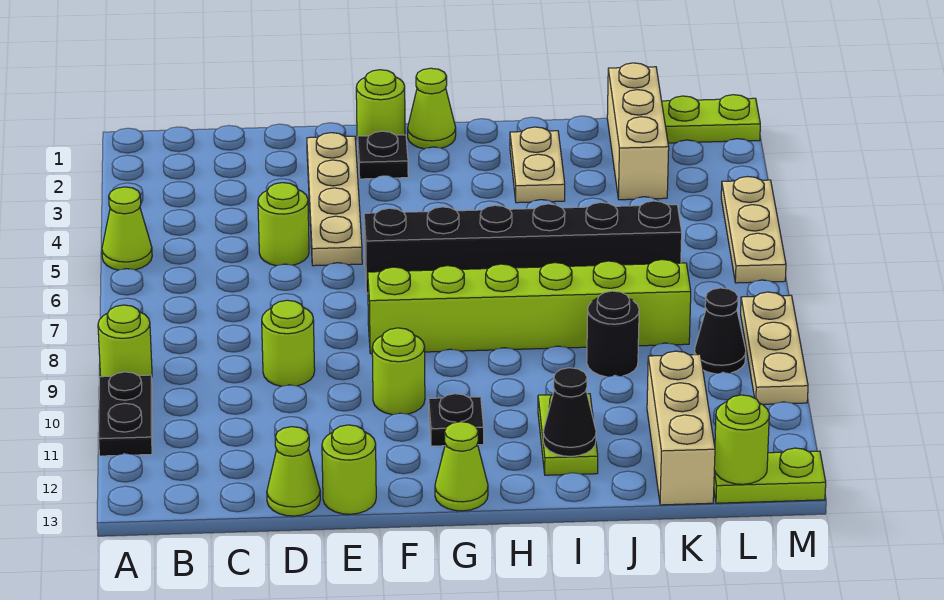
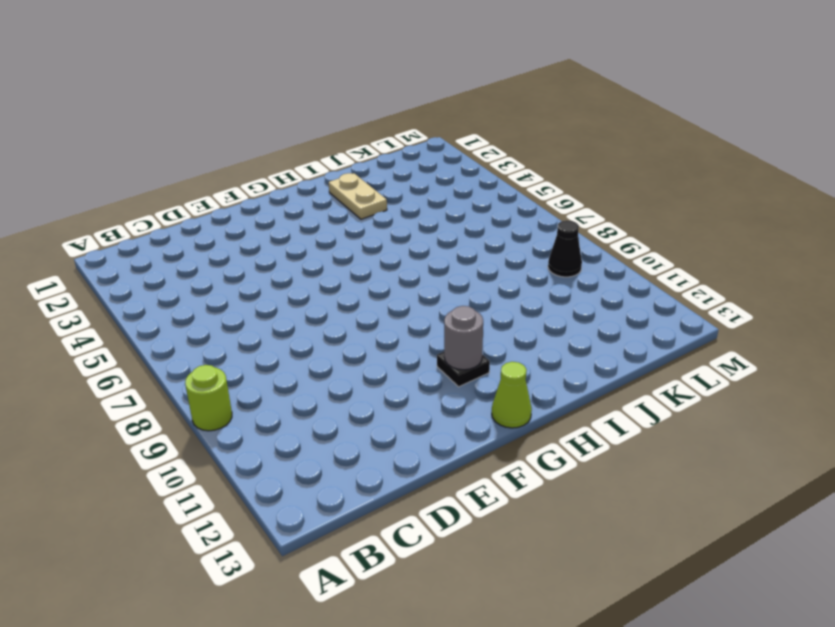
grey 1x1 round brick [444,306,483,370] -> none
none -> lime 1x1 cone [102,187,152,270]
none -> black 1x2 plate [99,372,152,456]
none -> lime 1x1 round brick [258,183,309,266]

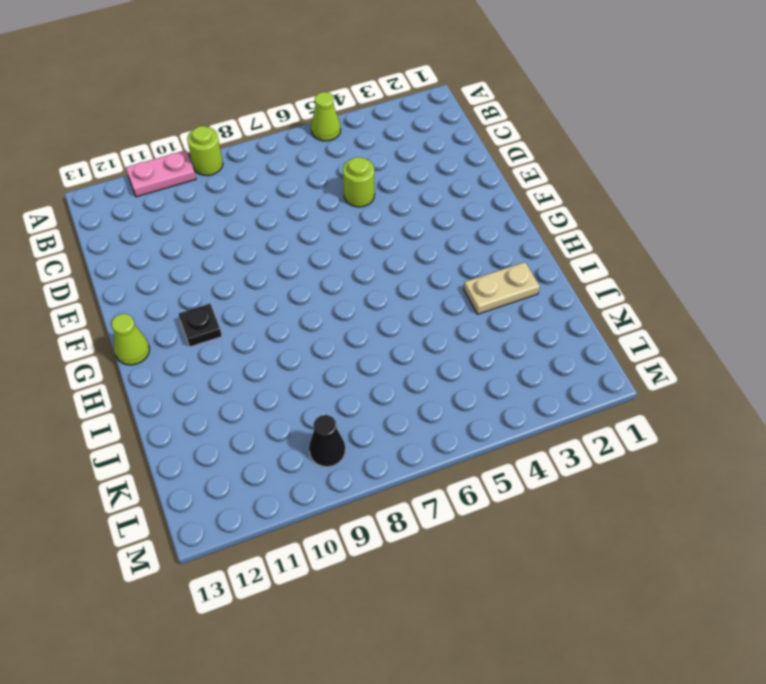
pink 1x2 plate [126,150,196,197] -> black 1x2 plate [99,372,152,456]
none -> lime 1x1 round brick [262,300,315,386]
none -> lime 1x1 cone [267,427,320,516]
none -> tan 1x4 plate [307,133,362,266]

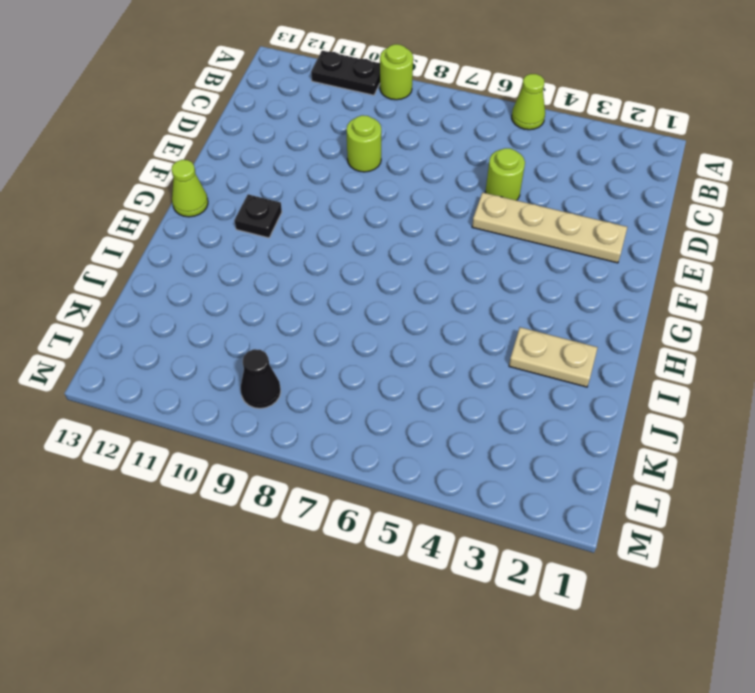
none -> lime 1x1 cone [267,427,320,516]
none -> lime 1x1 round brick [322,425,376,514]
none -> lime 1x1 round brick [356,70,405,139]

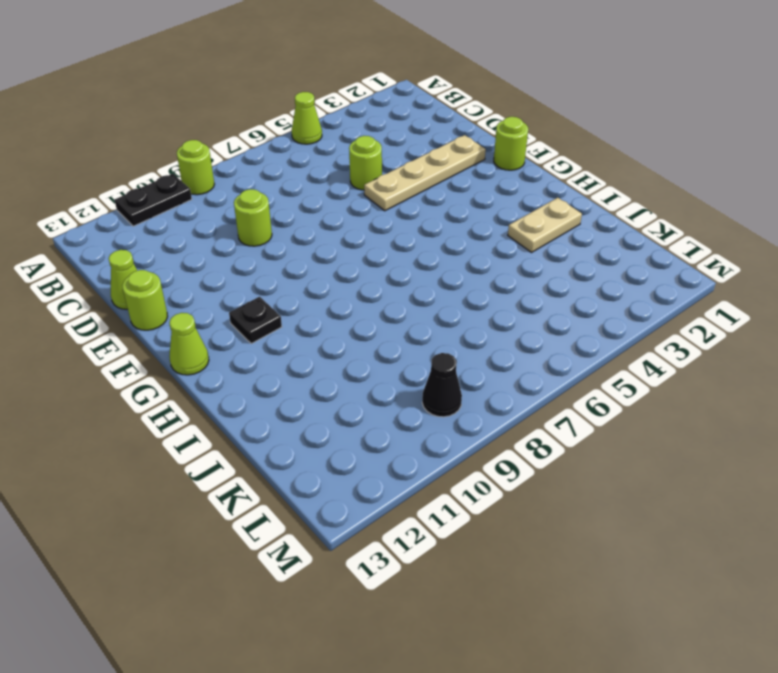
none -> black 1x1 plate [358,131,408,179]
none -> black 1x6 brick [364,201,682,293]
none -> lime 1x6 brick [368,260,691,354]

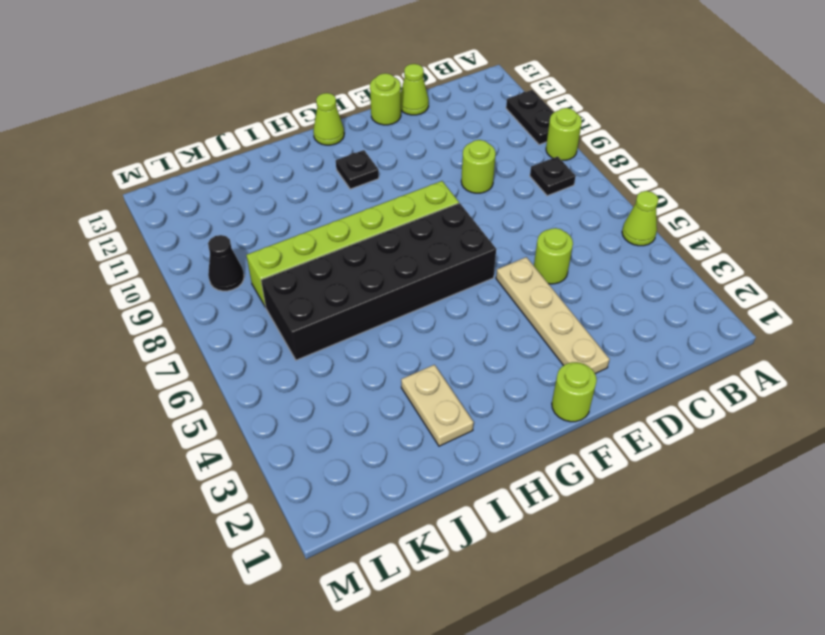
black 1x1 plate [530,156,576,196] -> black 1x1 plate moved to [358,131,408,179]
black 2x6 brick [261,203,496,360] -> black 1x6 brick [364,201,682,293]
none -> lime 1x1 round brick [372,328,425,415]
none -> lime 1x1 cone [408,68,456,149]
none -> lime 1x2 plate [538,394,598,475]

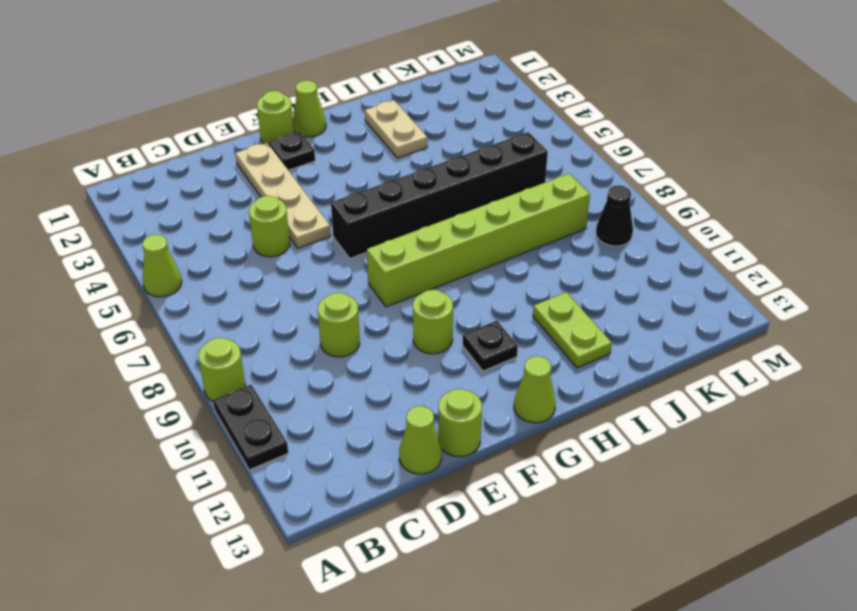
none -> black 1x1 round brick [587,291,639,377]
none -> tan 1x3 brick [607,63,669,200]
none -> tan 1x3 brick [647,351,715,505]

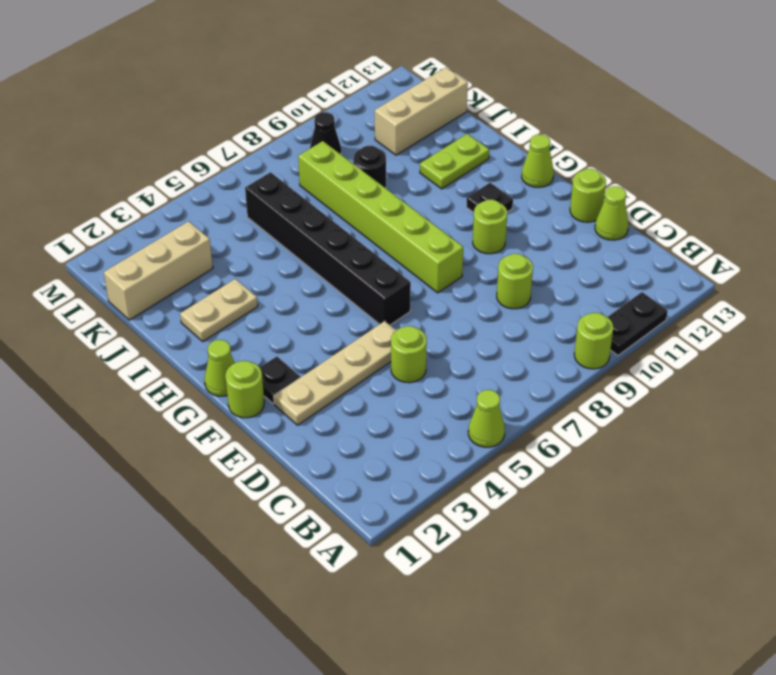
none -> lime 1x2 plate [662,95,760,143]
none -> lime 1x2 plate [714,448,826,503]
none -> tan 1x3 plate [721,177,786,283]

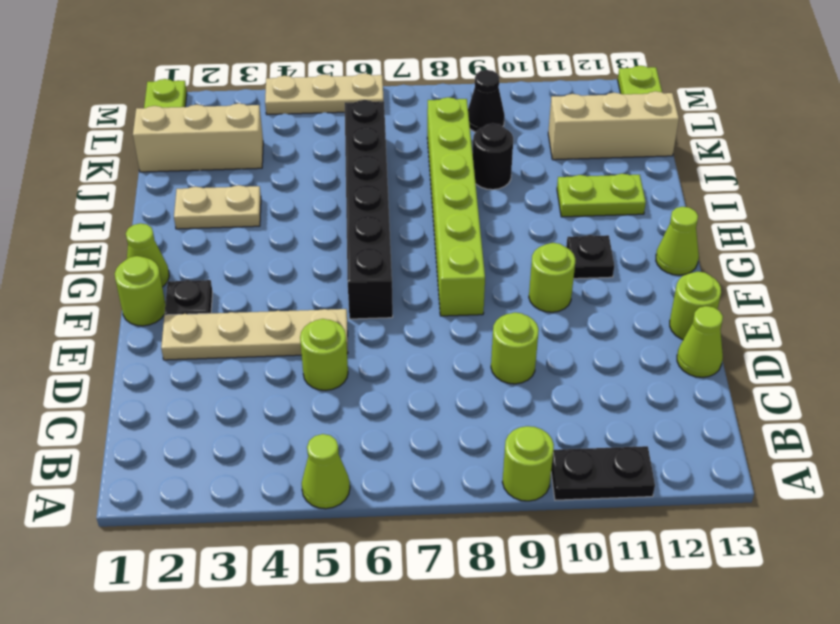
none -> tan 1x3 plate [741,292,808,404]
none -> black 1x1 cone [543,368,596,456]
none -> lime 1x1 round brick [714,395,769,484]

